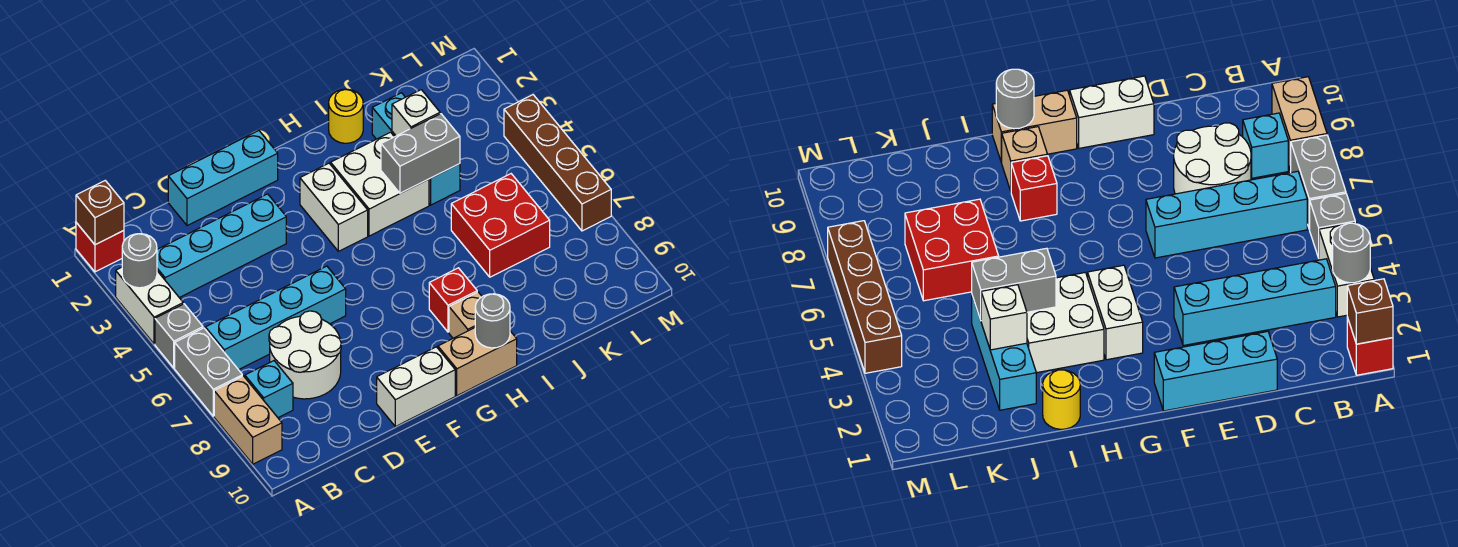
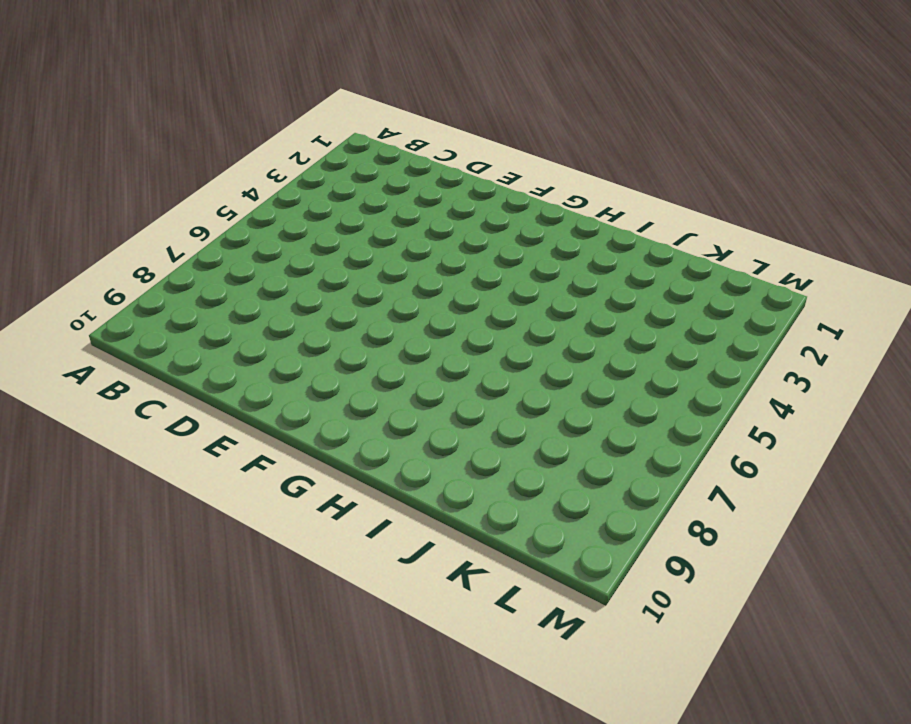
none -> red 1x1 brick [76,223,124,272]
none -> white 1x2 brick [116,267,183,344]
none -> grey 1x1 brick [155,304,203,368]

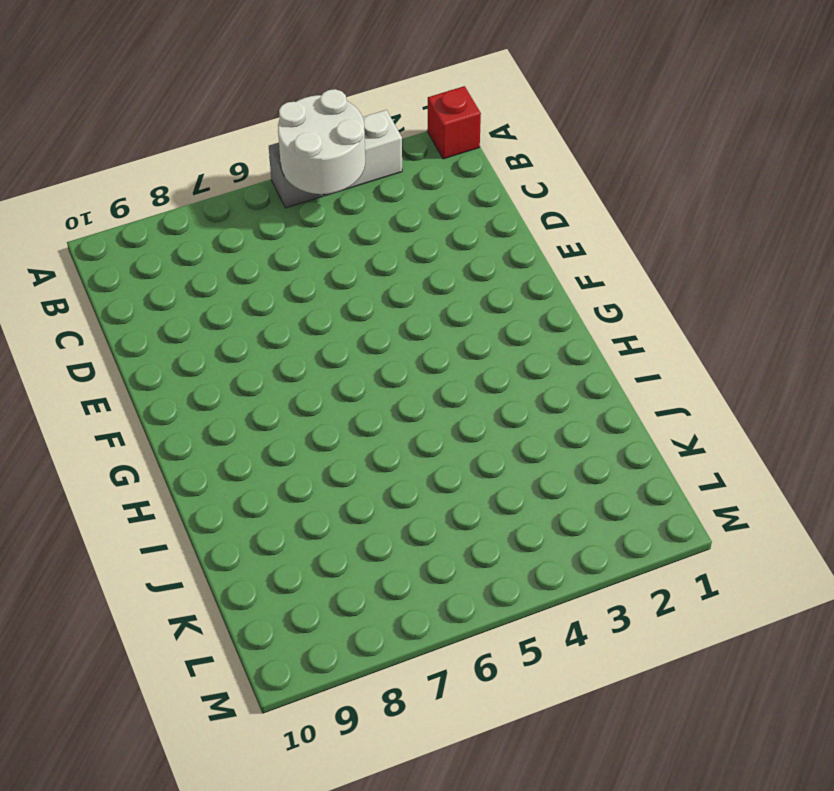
white 2x2 round brick [278,89,365,194] -> white 2x2 round brick moved to [269,311,341,399]
none -> grey 1x2 brick [175,328,242,416]
none -> tan 1x2 brick [214,376,282,464]
none -> cyan 1x4 brick [157,194,286,298]

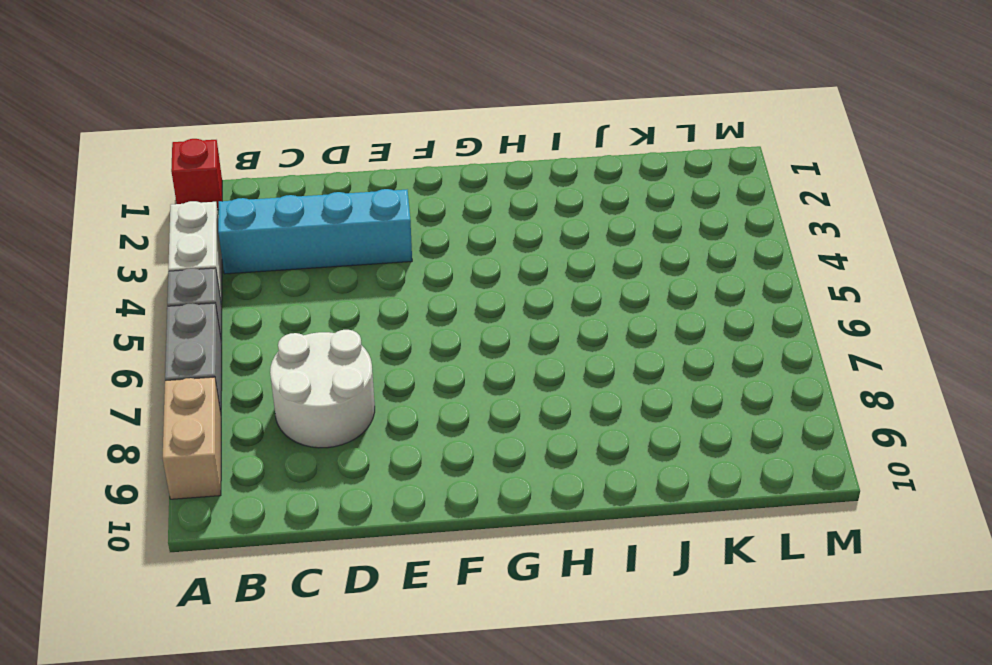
none -> cyan 1x4 brick [205,266,346,370]
none -> cyan 1x1 brick [245,361,293,418]
none -> cyan 1x3 brick [168,131,278,226]

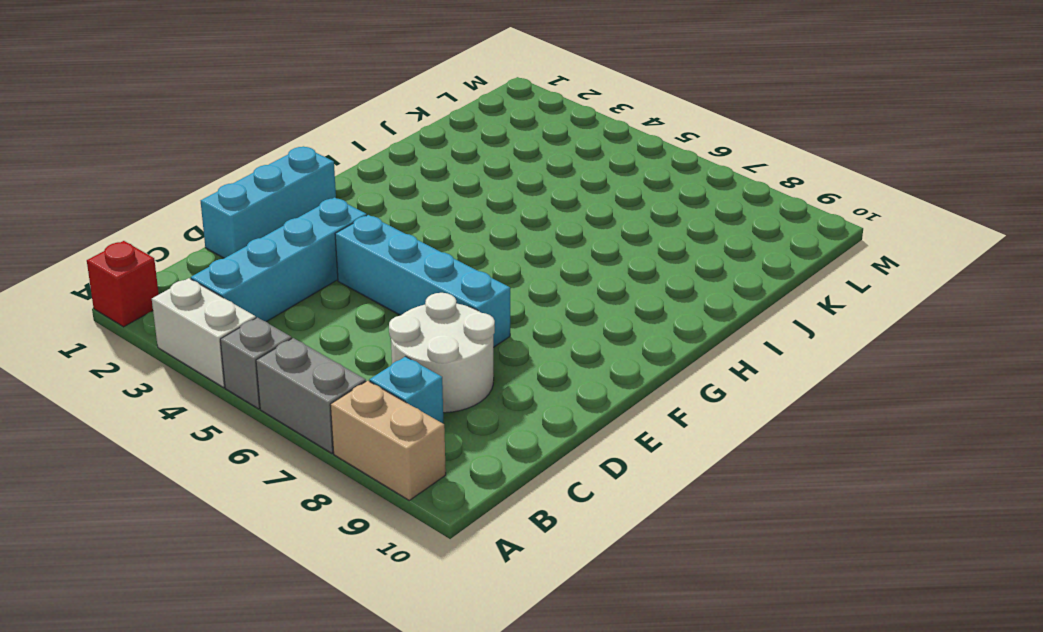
cyan 1x4 brick [335,215,510,347] -> cyan 1x4 brick turned to [205,266,346,370]
none -> white 1x2 brick [377,347,455,427]
none -> white 1x2 brick [300,163,368,251]
none -> tan 1x2 brick [438,328,517,396]

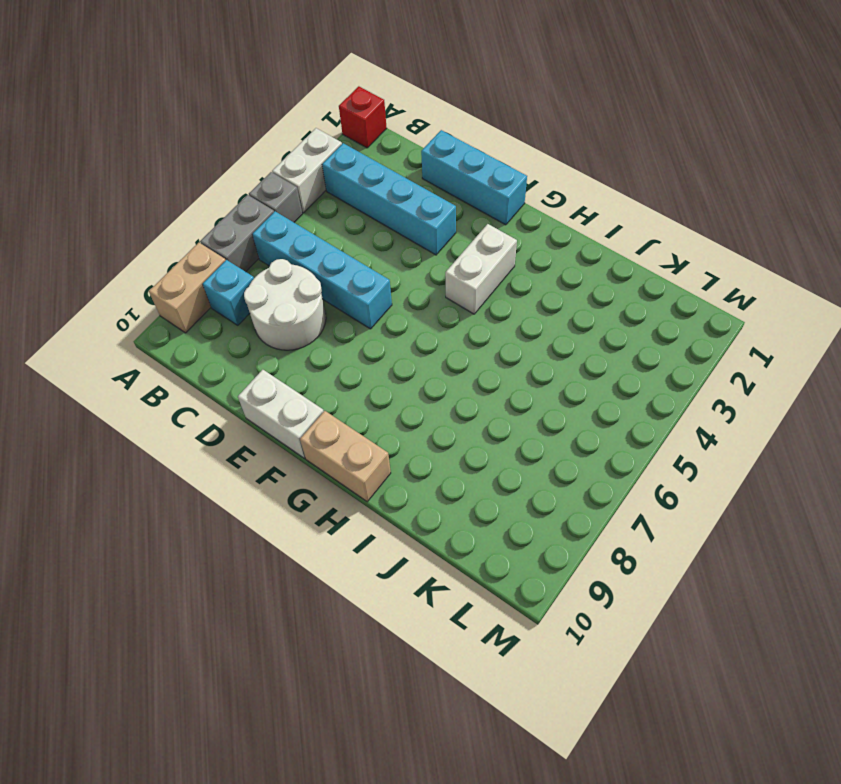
none -> white 2x2 brick [331,132,429,236]
none -> red 1x1 brick [429,268,477,332]
none -> tan 1x1 brick [449,292,482,338]

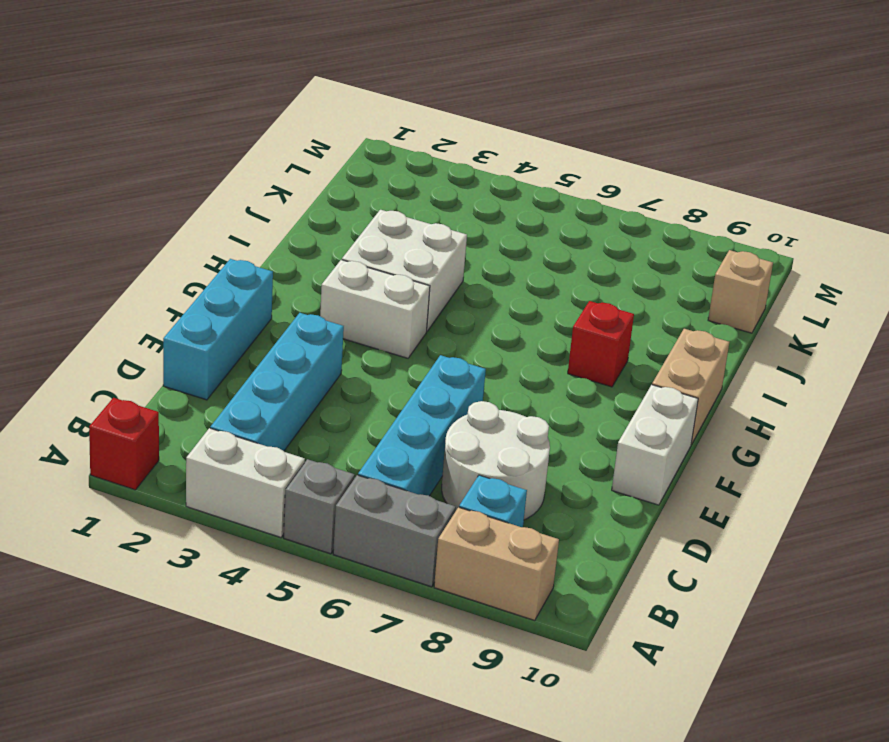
tan 1x1 brick [708,250,773,333] -> tan 1x1 brick moved to [449,292,482,338]
none -> yellow 1x1 round brick [329,89,363,143]
none -> cyan 1x3 brick [372,93,460,205]
none -> red 2x2 brick [451,174,550,277]

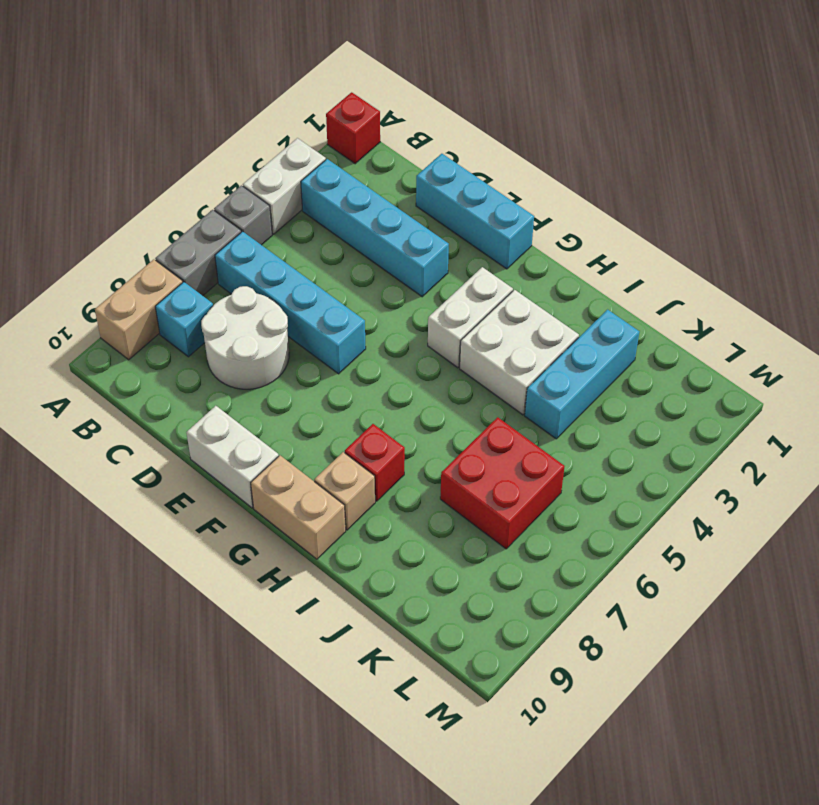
none -> yellow 1x1 round brick [329,89,363,143]
none -> brown 1x4 brick [504,95,611,231]
none -> brown 1x1 brick [76,181,124,245]

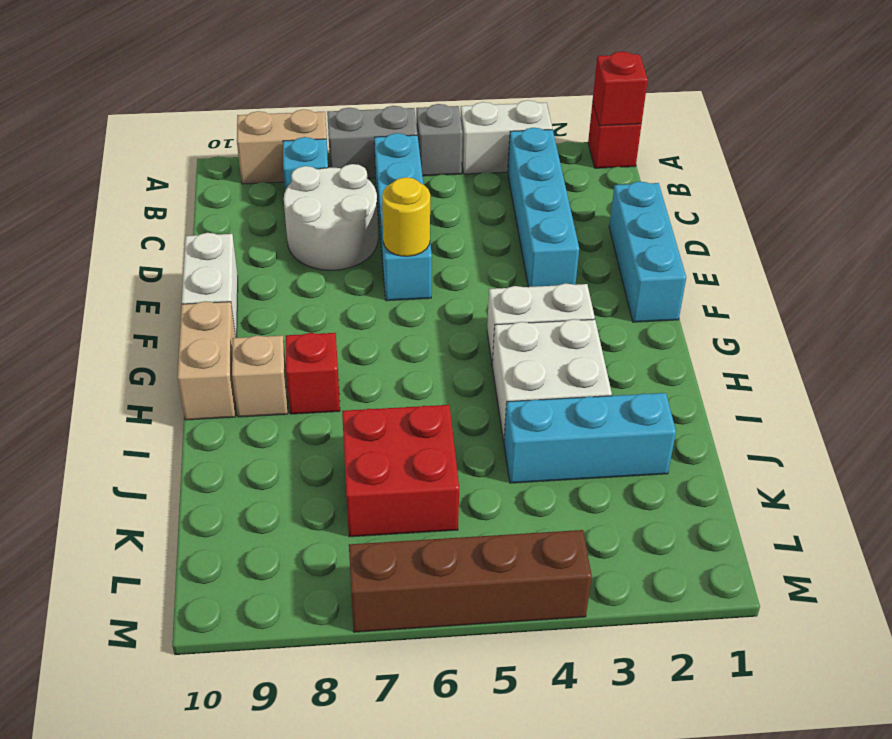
red 1x1 brick [593,52,648,126] -> brown 1x1 brick [76,181,124,245]
yellow 1x1 round brick [382,177,430,256] -> yellow 1x1 round brick moved to [329,89,363,143]
none -> grey 1x1 round brick [122,234,157,288]
none -> grey 1x1 round brick [475,294,510,348]
none -> grey 1x2 brick [381,114,460,193]

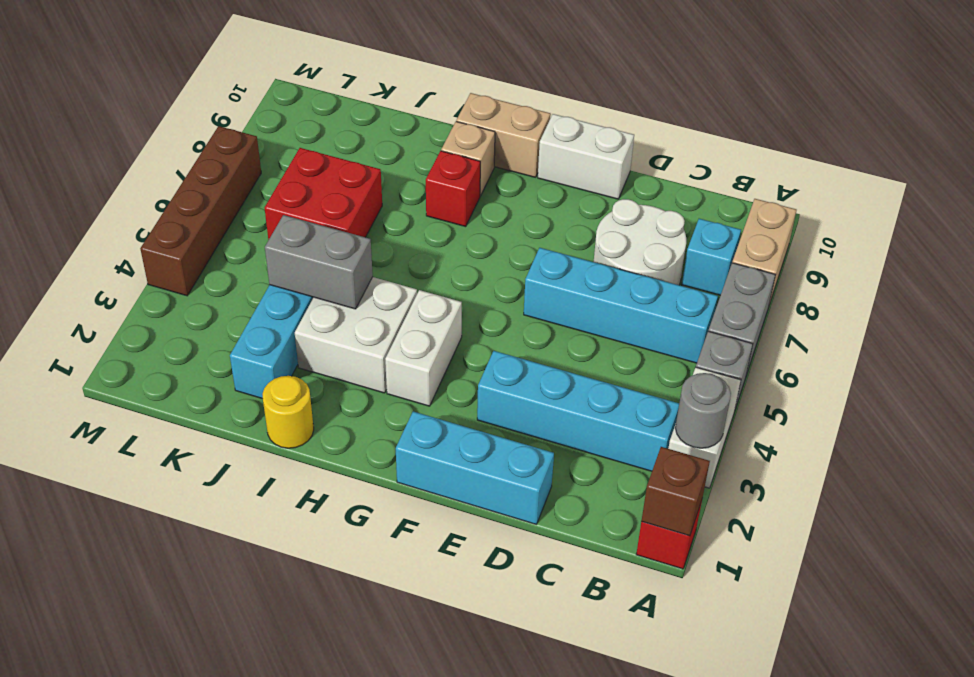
none -> grey 1x1 round brick [475,294,510,348]
none -> white 1x1 brick [392,90,440,136]

